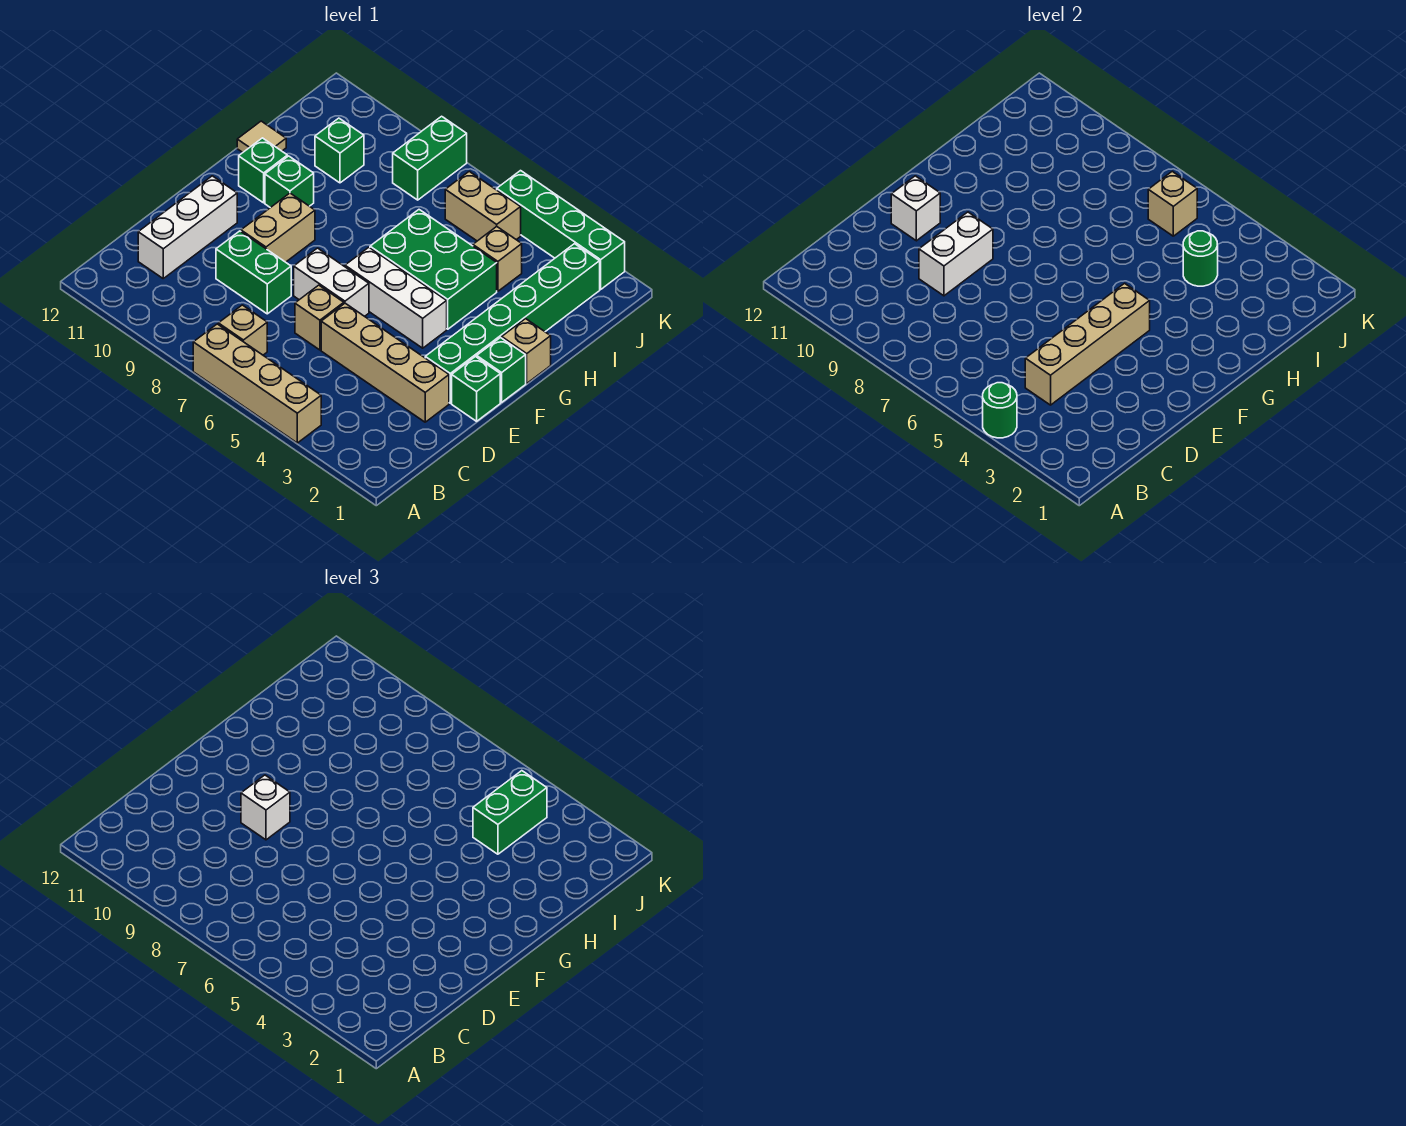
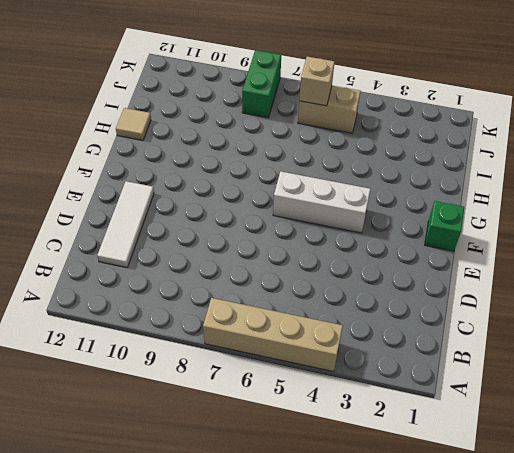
white 1x3 tile [97,181,154,268] -> white 1x3 brick [138,176,237,278]
none -> tan 1x1 brick [218,305,267,355]
none -> tan 1x4 brick [321,303,449,422]
none -> tan 1x1 brick [295,285,344,350]
none -> green 1x2 brick [216,231,291,314]

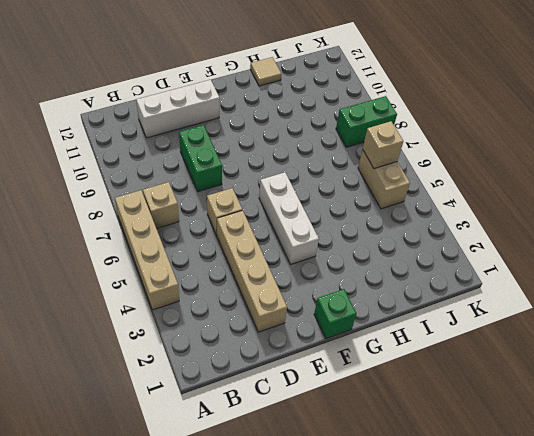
none -> green 1x1 brick [452,357,500,421]
none -> green 1x6 brick [425,244,600,403]
none -> white 1x2 brick [294,248,369,316]
none -> tan 1x2 brick [241,193,315,262]

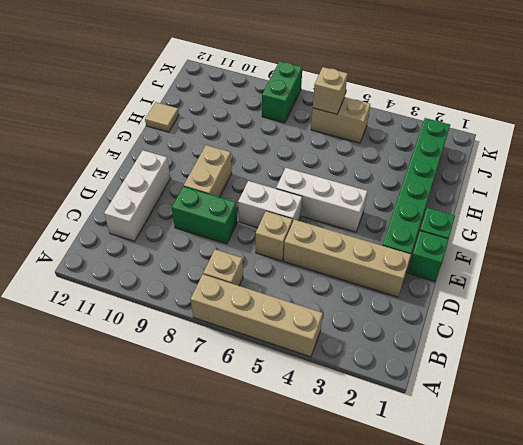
none -> tan 1x1 brick [502,319,551,383]
none -> green 2x3 brick [370,210,497,329]
none -> green 1x1 brick [265,156,314,208]
none -> green 1x1 brick [239,138,287,203]

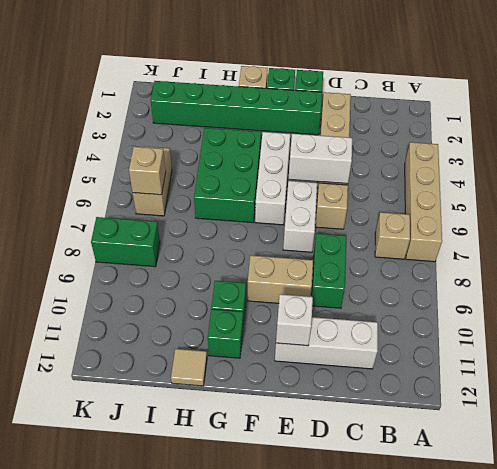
white 1x2 brick [288,134,352,184] -> white 1x2 brick moved to [919,212,993,296]
none -> tan 1x1 brick [473,227,522,291]
none -> green 1x1 brick [315,118,364,183]
none -> green 1x4 brick [497,171,625,289]
none -> green 1x1 round brick [983,383,1017,438]

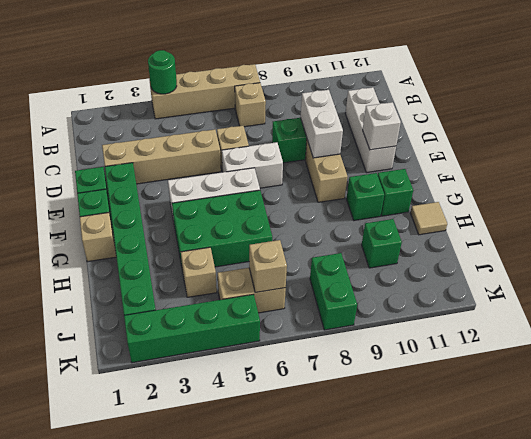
none -> tan 1x4 brick [1025,283,1150,405]
none -> green 1x1 round brick [1183,231,1218,286]
none -> white 1x1 brick [241,775,290,840]
none -> green 1x2 brick [473,771,547,854]

